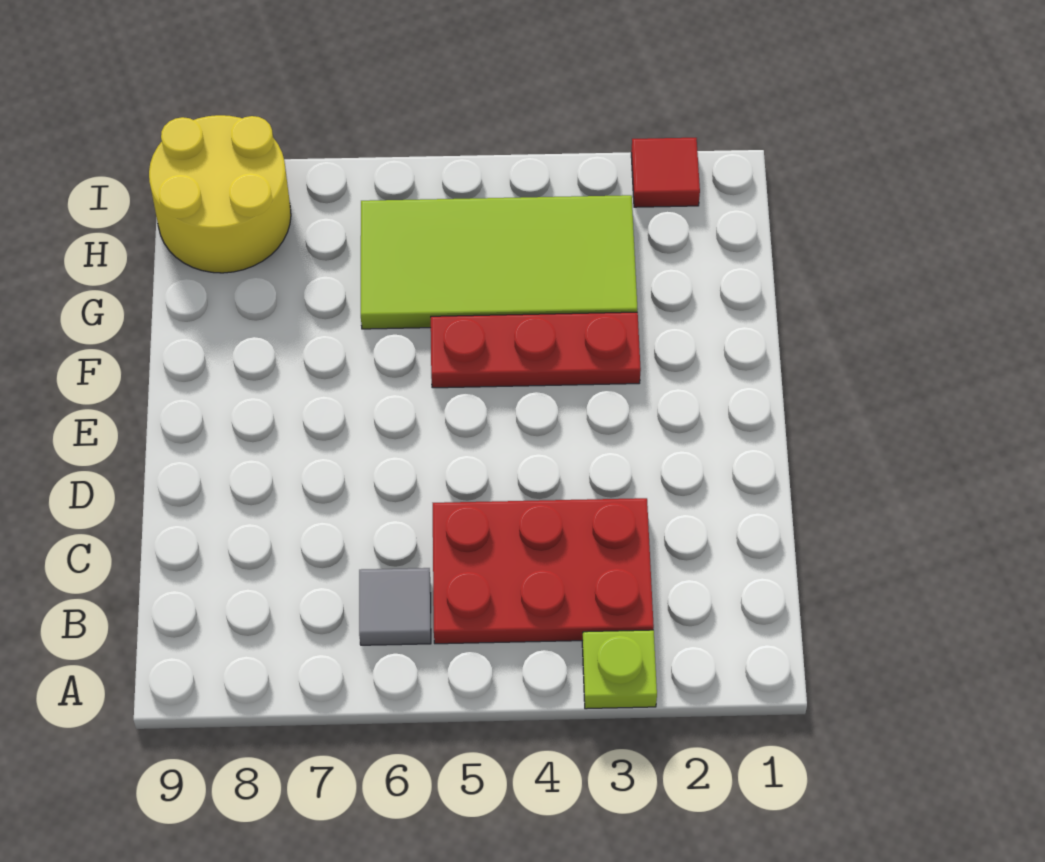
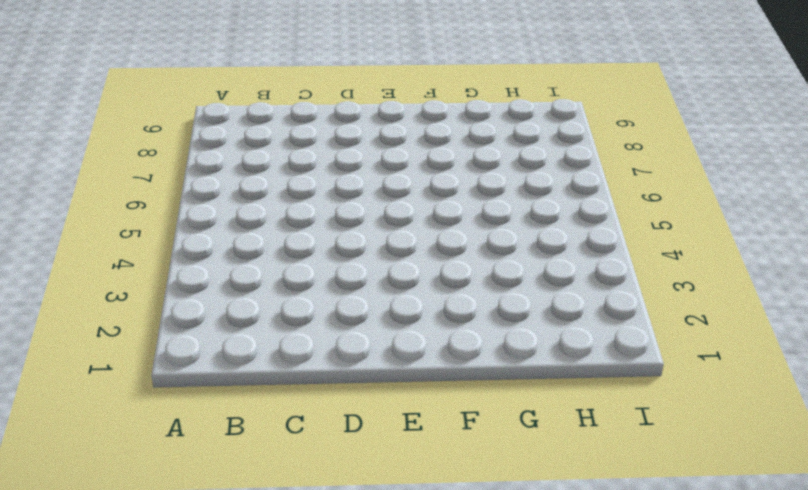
none -> lime 1x1 plate [582,630,657,709]
none -> red 2x3 plate [433,498,654,644]

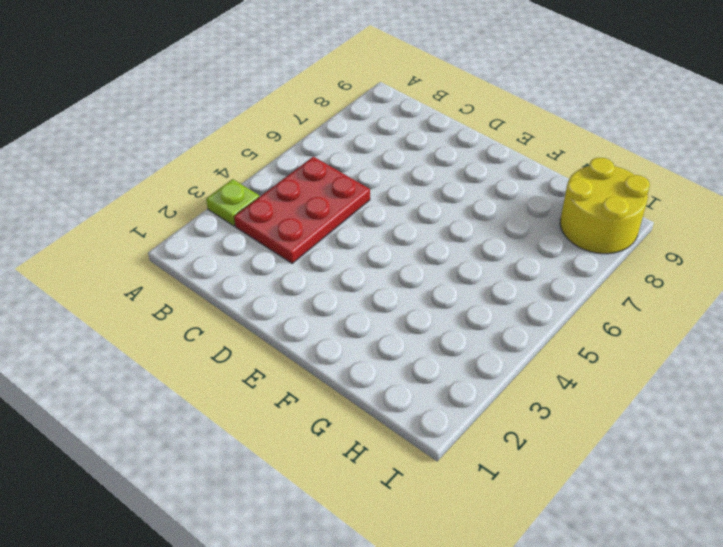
none -> grey 1x1 tile [359,568,431,645]
none -> red 1x3 plate [431,312,641,388]

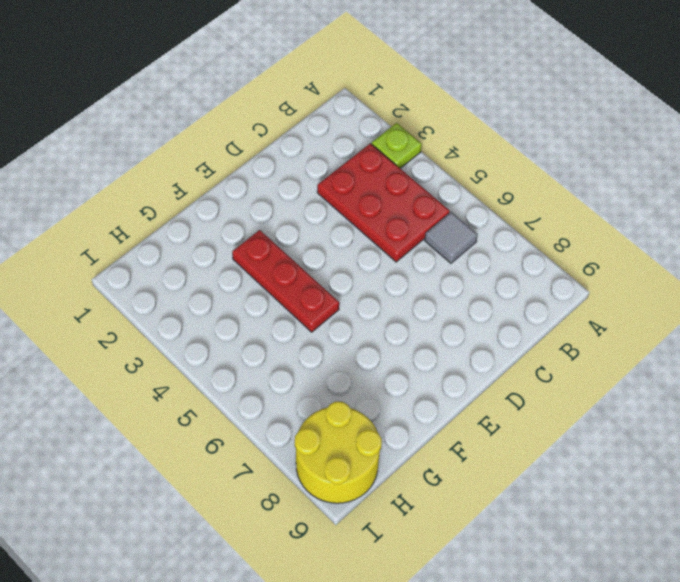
none -> lime 2x4 tile [361,195,638,329]
none -> red 1x1 tile [631,138,700,207]

